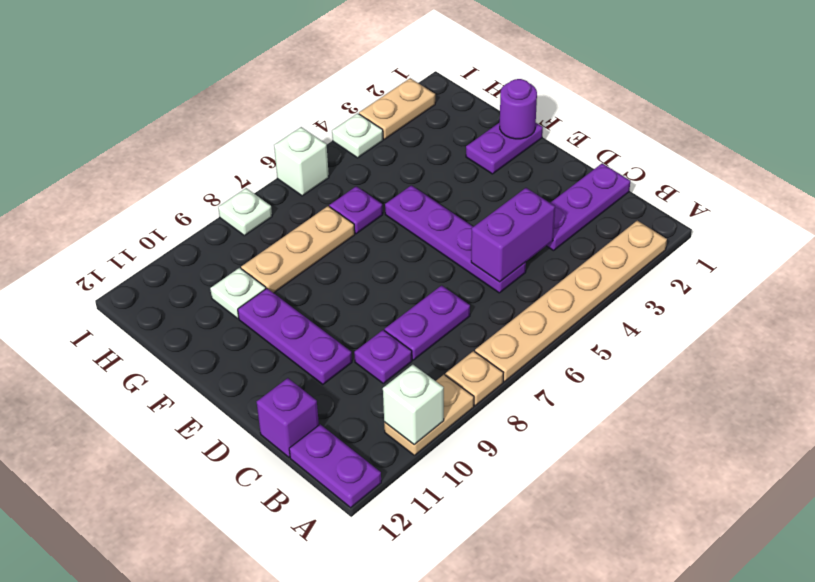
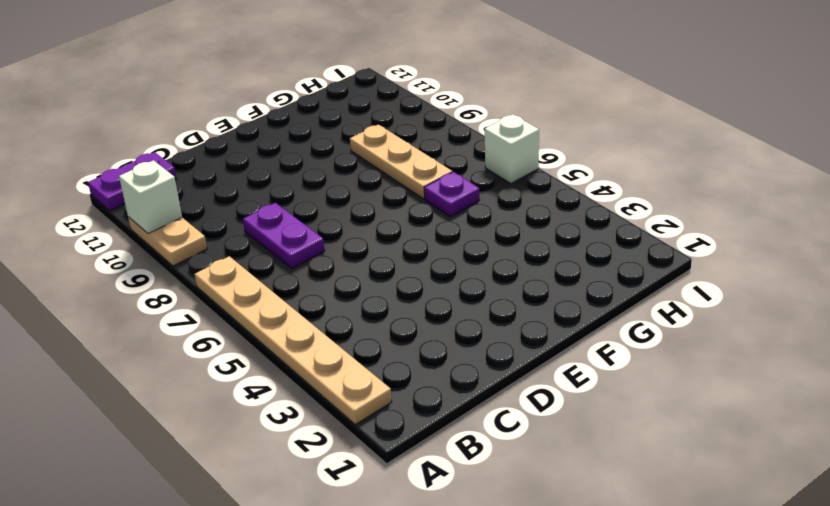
none -> tan 1x1 plate [445,351,503,406]
none -> purple 1x3 plate [547,163,630,251]
none -> purple 1x4 plate [385,185,526,293]

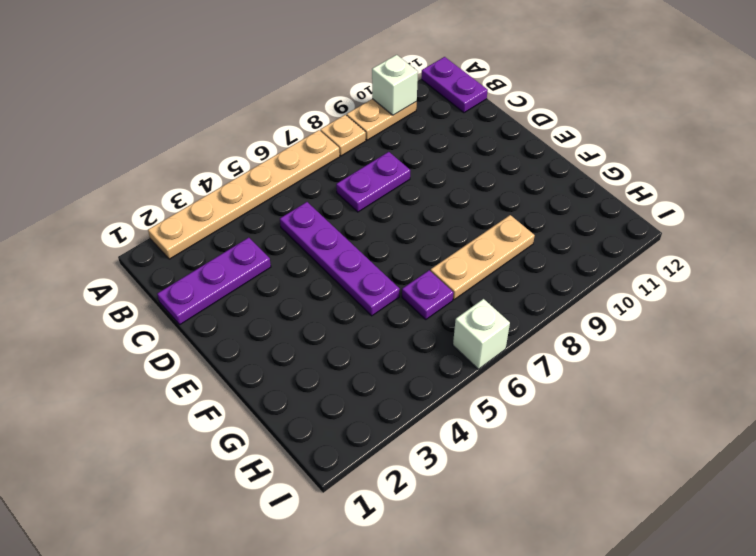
none -> purple 1x1 plate [354,330,412,383]
none -> purple 1x1 brick [257,378,319,457]
none -> purple 1x3 plate [238,288,352,385]

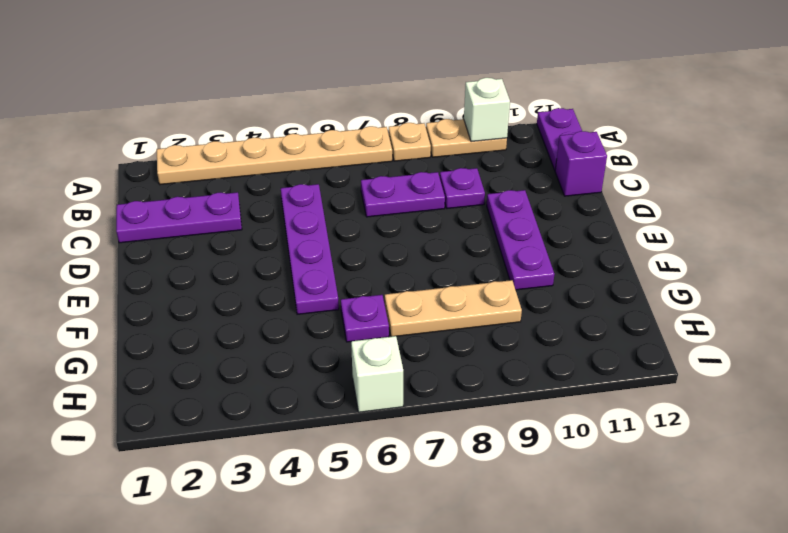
none -> purple 1x2 plate [466,122,543,174]
none -> white 1x1 plate [210,268,266,318]
none -> tan 1x2 plate [359,78,435,139]

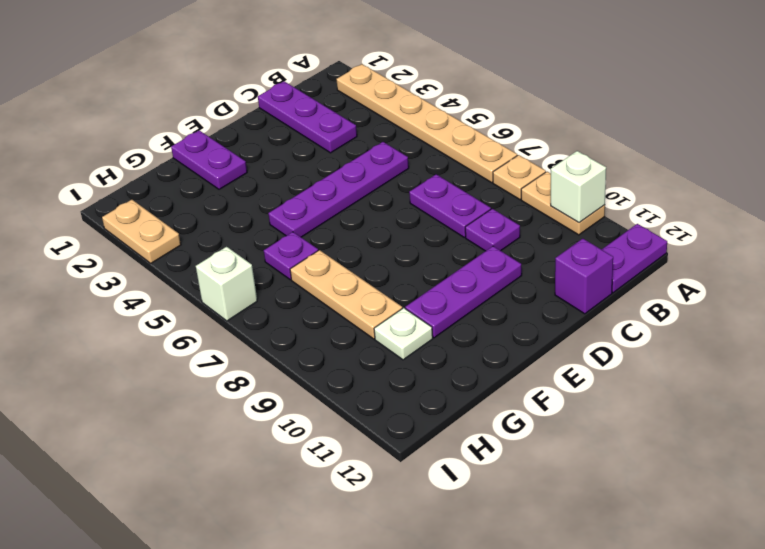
none -> white 1x1 plate [332,113,383,158]
none -> white 1x1 plate [218,188,272,236]
none -> purple 1x2 brick [471,188,555,282]

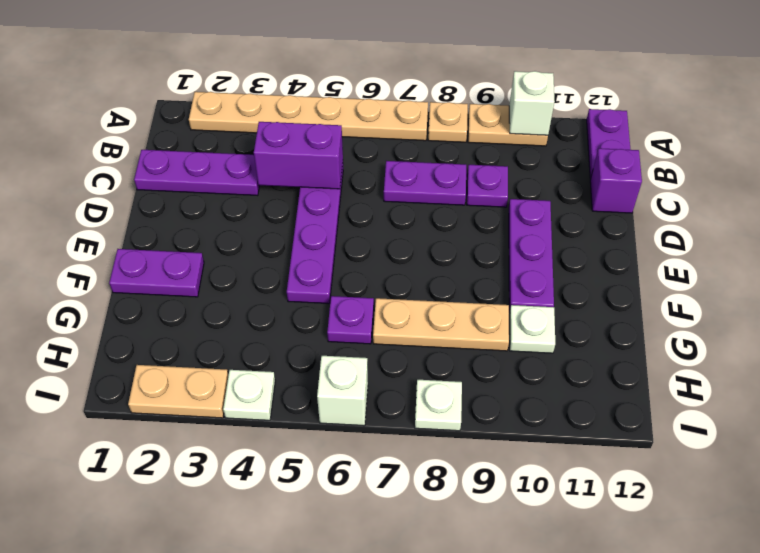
none -> purple 1x1 round brick [500,79,537,139]

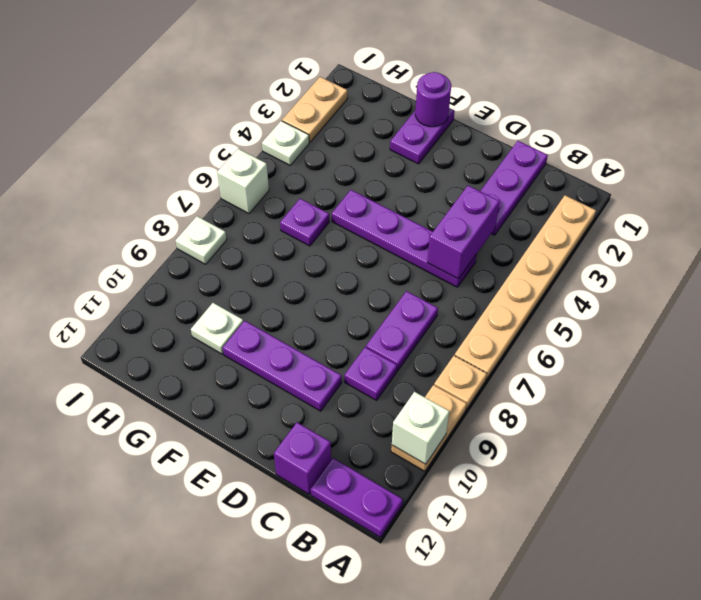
none -> tan 1x3 plate [241,206,355,293]

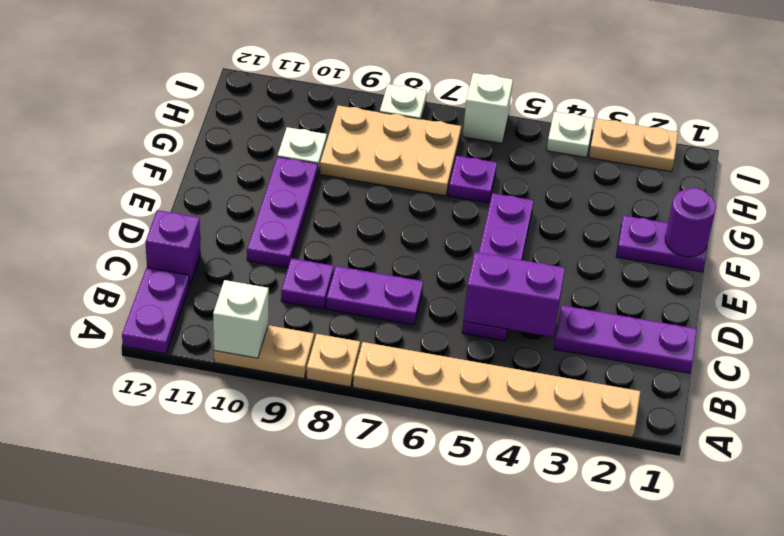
tan 2x3 plate [320,105,461,196] -> tan 1x3 plate [241,206,355,293]

